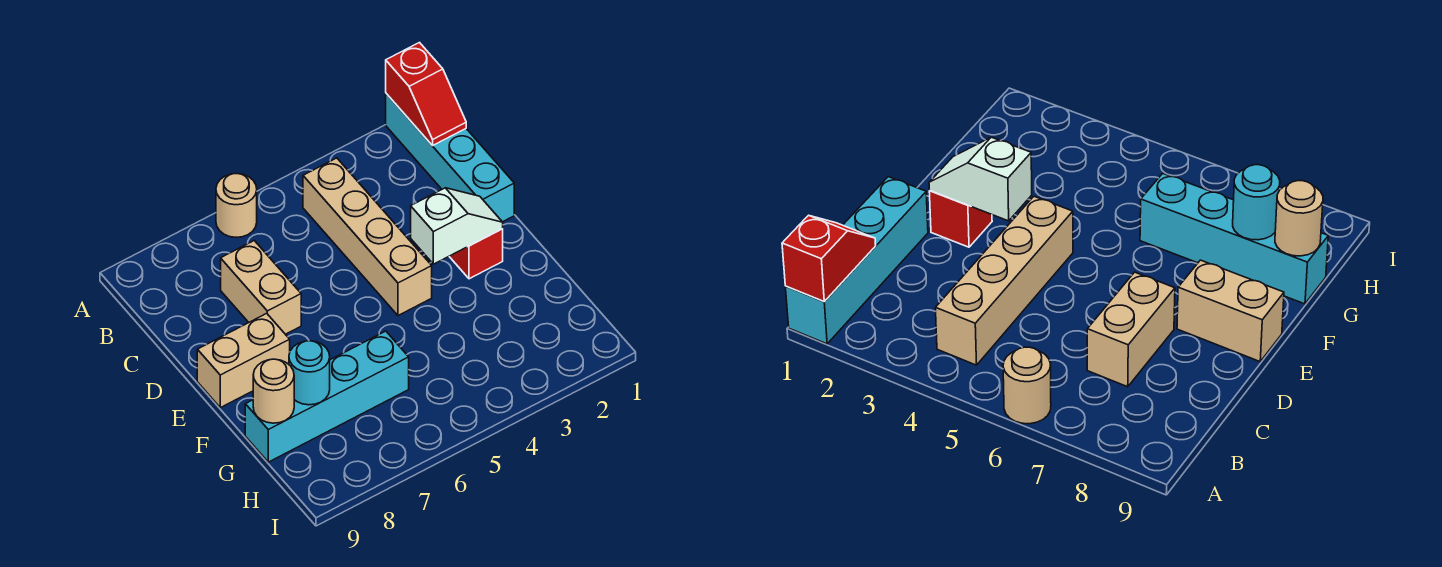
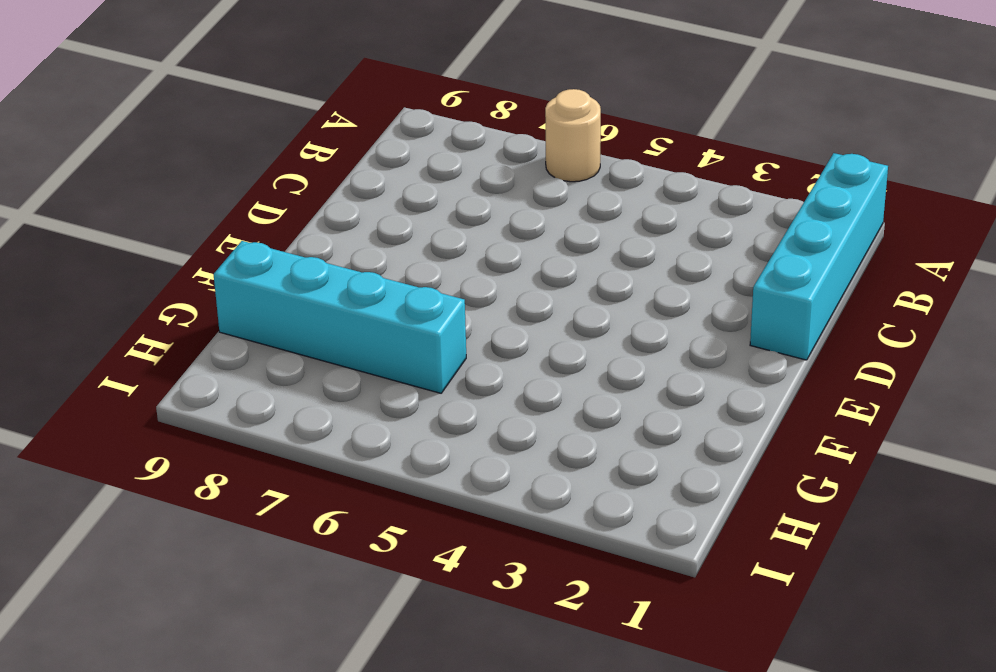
none -> tan 1x4 brick [303,158,432,316]
none -> tan 1x2 brick [221,241,301,334]

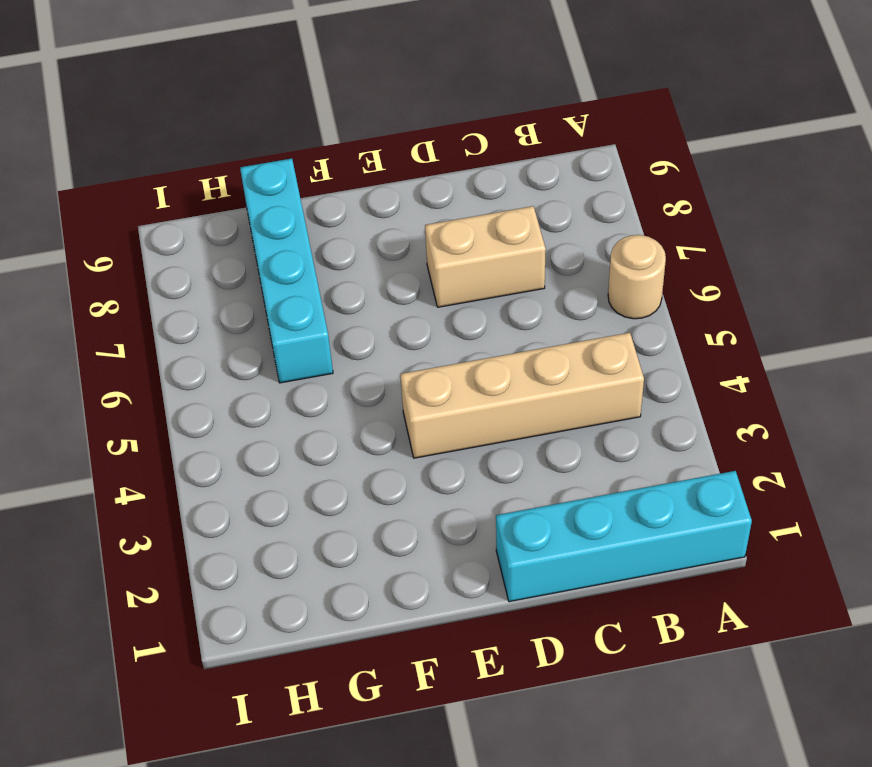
none -> red 1x1 brick [449,229,503,279]
none -> tan 1x2 brick [197,313,290,408]

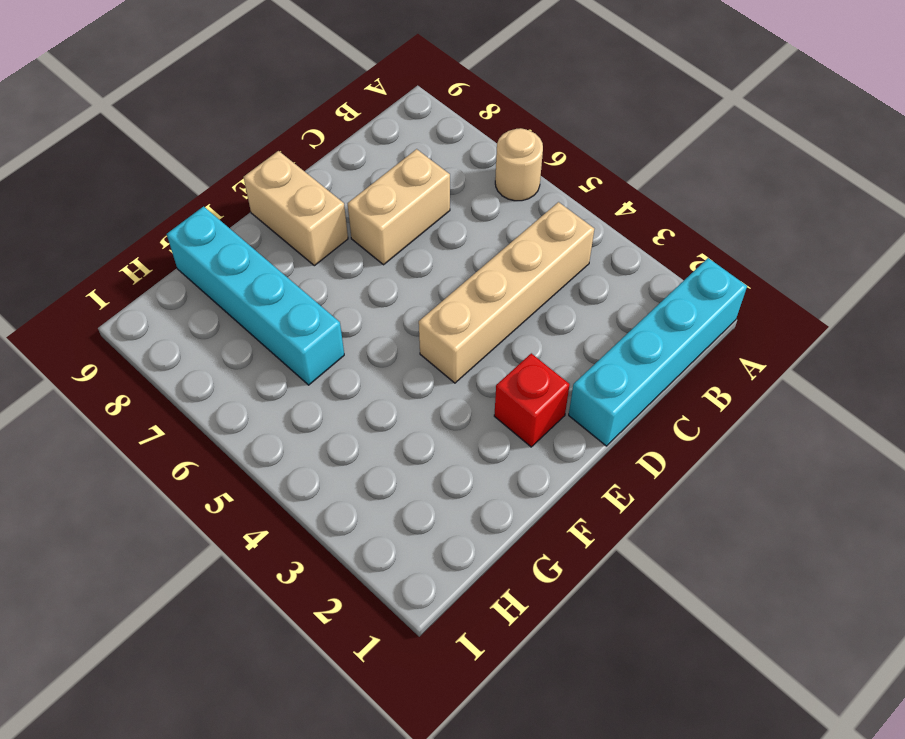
none -> red 1x2 slope [386,43,466,146]
none -> white 1x2 slope [411,188,503,264]

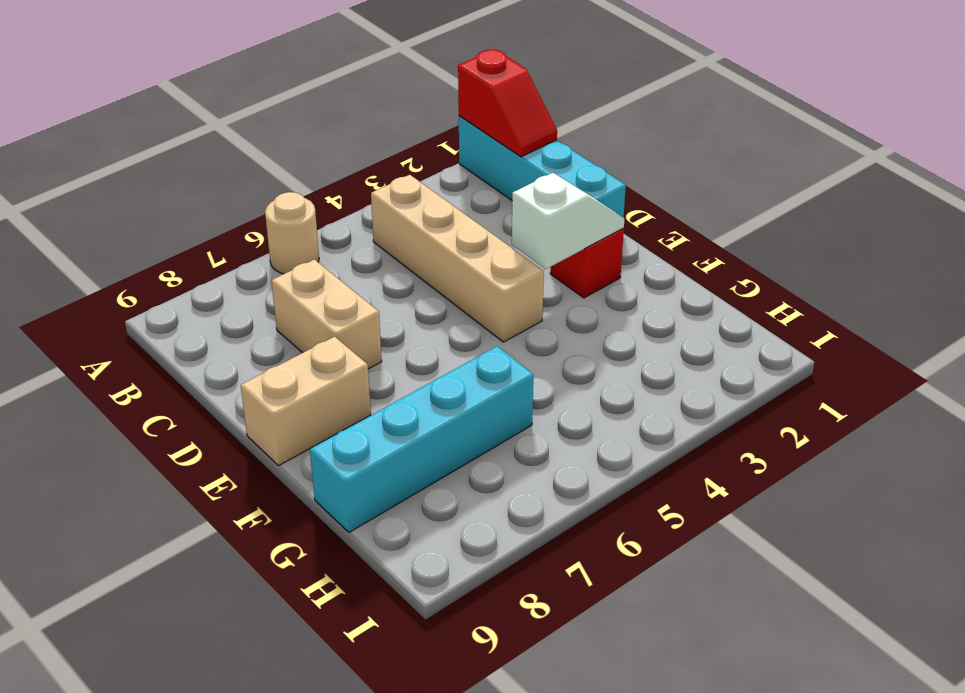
none -> cyan 1x1 round brick [289,341,330,405]
none -> tan 1x1 round brick [253,359,294,423]

